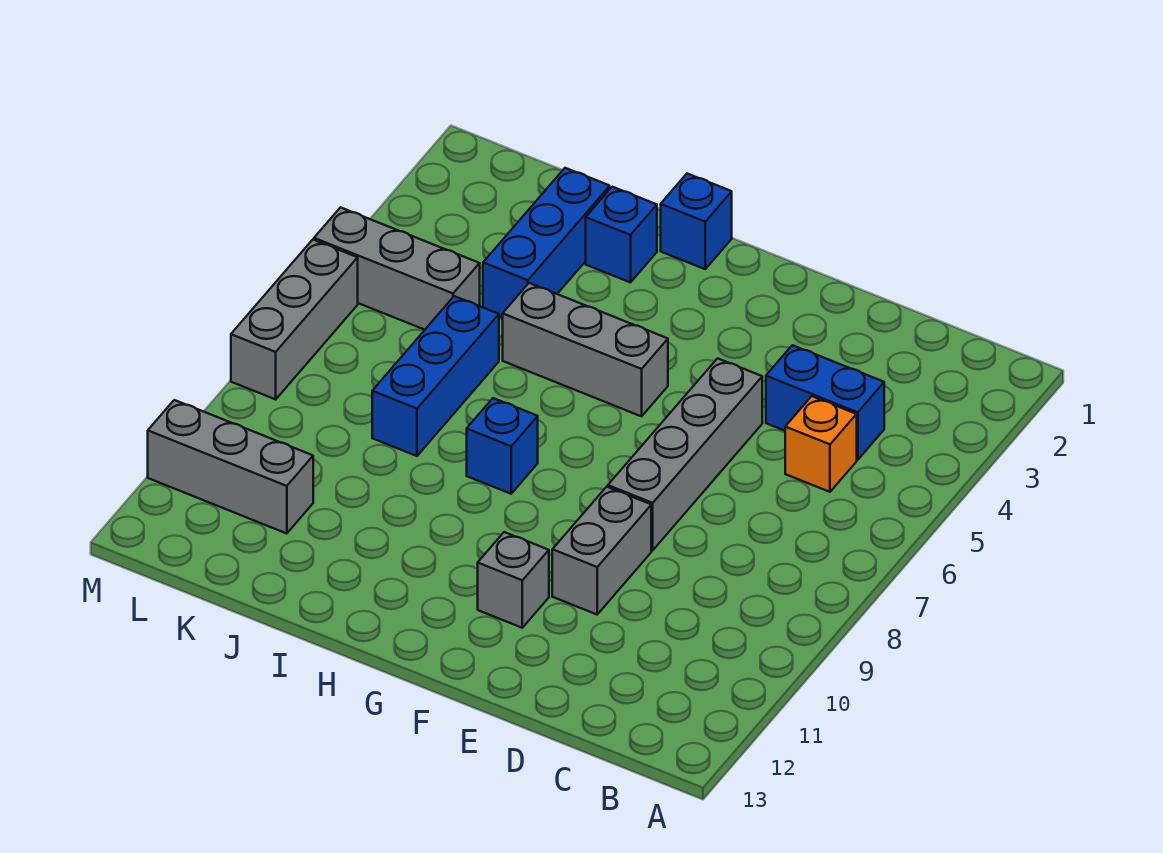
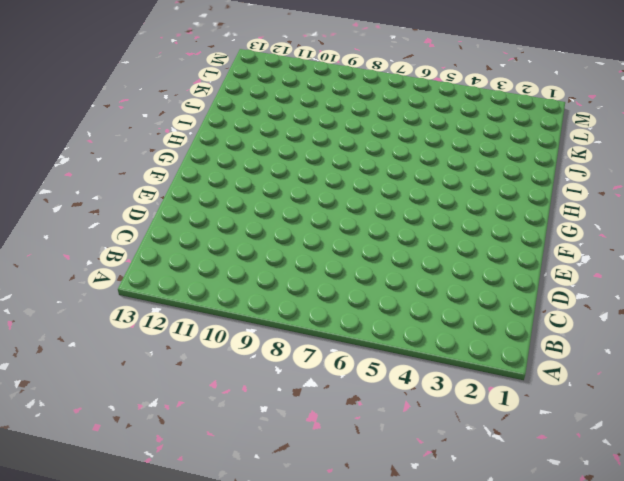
none -> blue 1x2 brick [766,345,884,460]
none -> orange 1x1 brick [785,396,857,492]
none -> grey 1x4 brick [608,358,762,550]

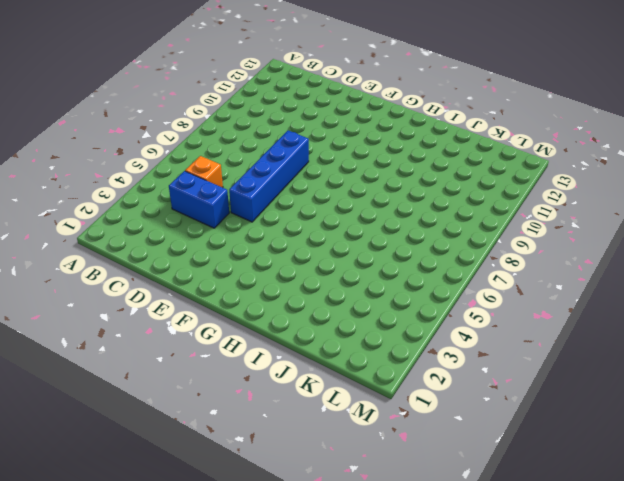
blue 1x4 brick [229,131,309,222] -> grey 1x4 brick [608,358,762,550]
none -> grey 1x2 brick [552,487,651,614]
none -> grey 1x1 brick [478,532,549,628]
none -> grey 1x3 brick [503,283,668,416]

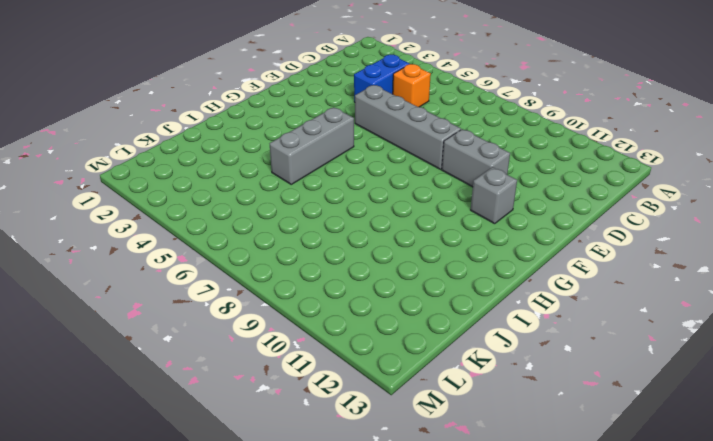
none -> blue 1x1 brick [661,174,732,269]
none -> blue 1x1 brick [467,398,538,494]
none -> blue 1x1 brick [586,187,657,282]

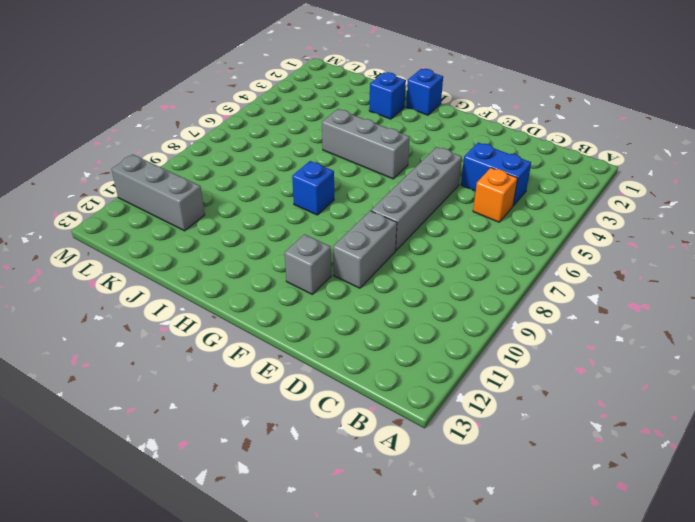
none -> blue 1x3 brick [483,168,610,318]
none -> blue 1x3 brick [372,296,499,456]
none -> grey 1x3 brick [314,207,480,330]

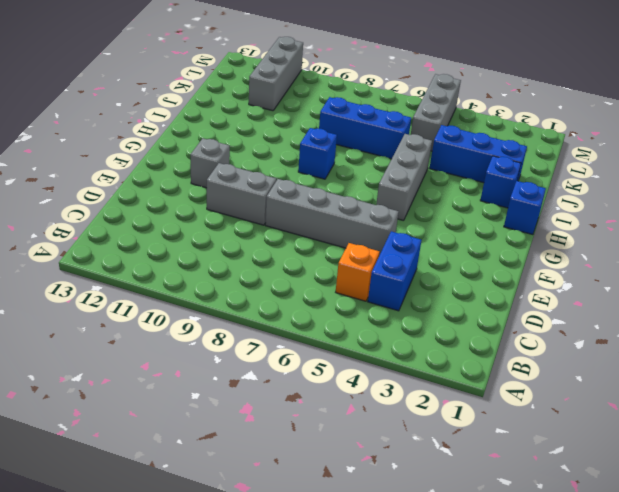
none -> grey 1x3 brick [231,240,358,399]

